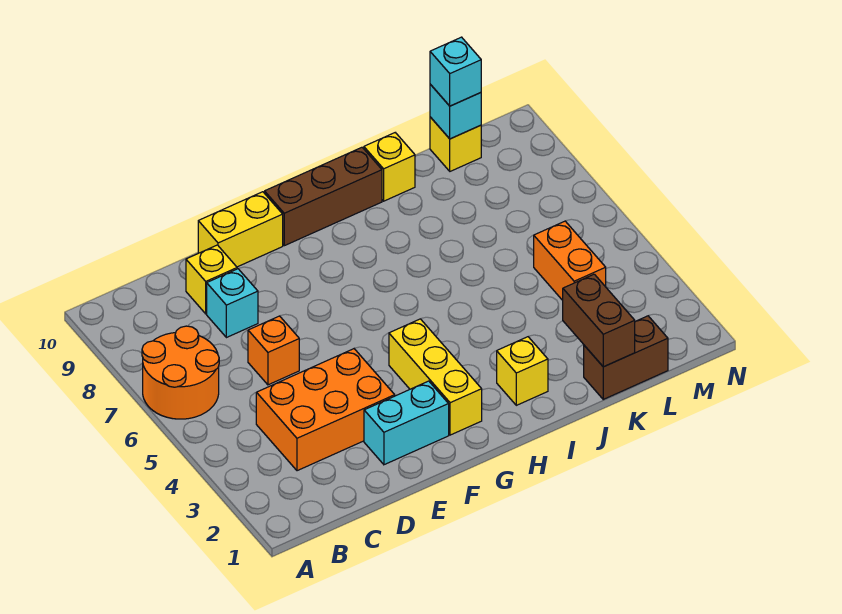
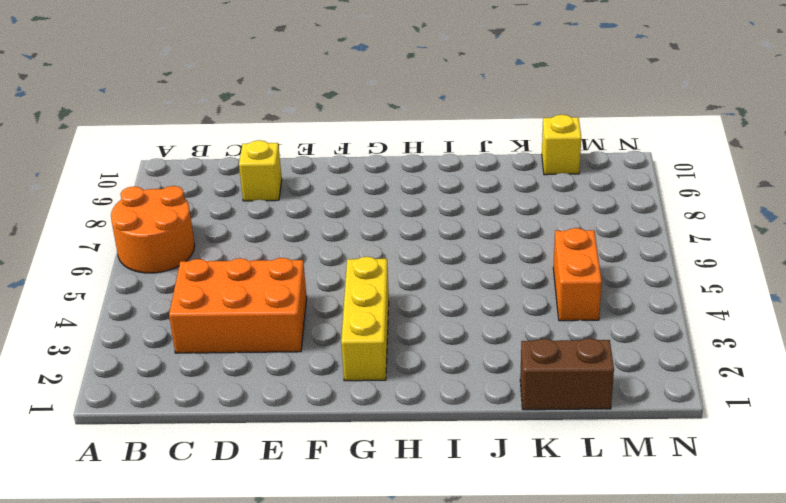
none -> orange 1x1 brick [248,316,299,385]
none -> cyan 1x1 brick [207,269,258,338]
none -> cyan 1x2 brick [364,381,449,465]

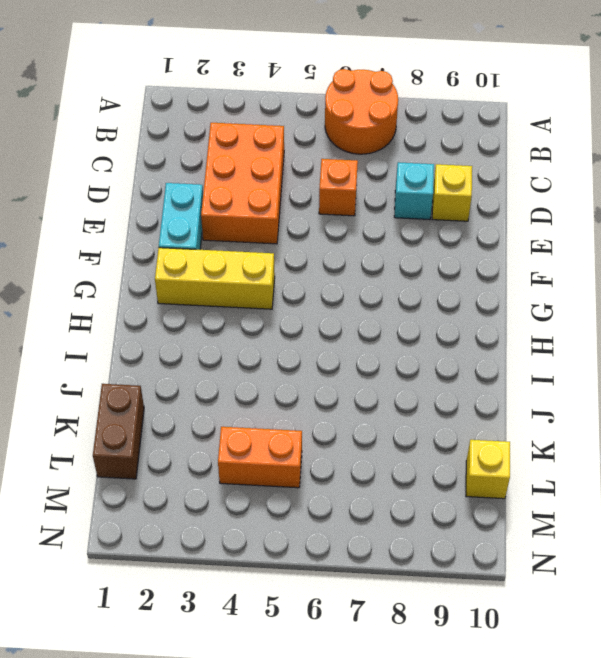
none -> yellow 1x2 brick [198,192,283,267]
none -> brown 1x3 brick [265,147,382,246]
none -> yellow 1x1 brick [497,337,548,405]

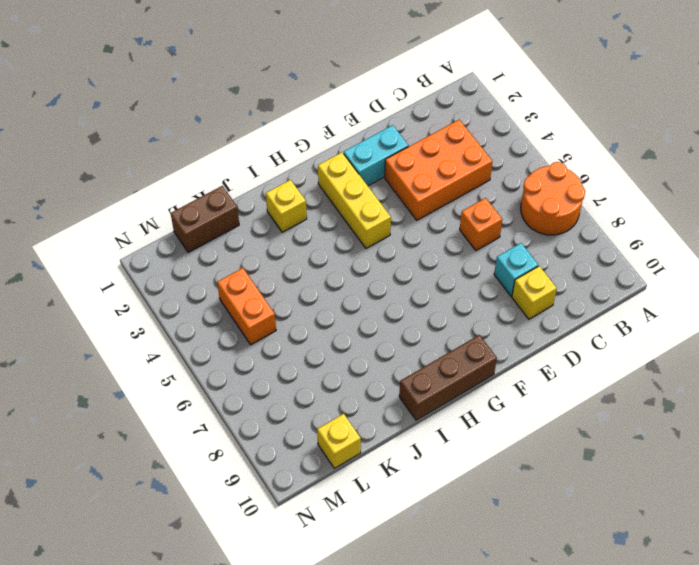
none -> yellow 1x2 brick [198,192,283,267]
none -> yellow 1x1 brick [364,133,415,201]
none -> brown 1x2 brick [563,274,635,367]

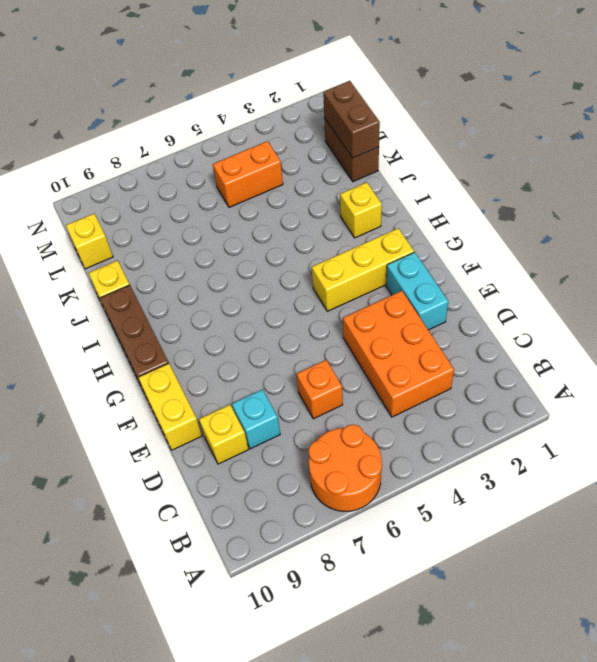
brown 1x2 brick [323,81,380,158] -> brown 1x2 brick turned to [563,274,635,367]
none -> cyan 1x1 brick [430,84,481,139]
none -> cyan 1x1 brick [430,37,481,106]

